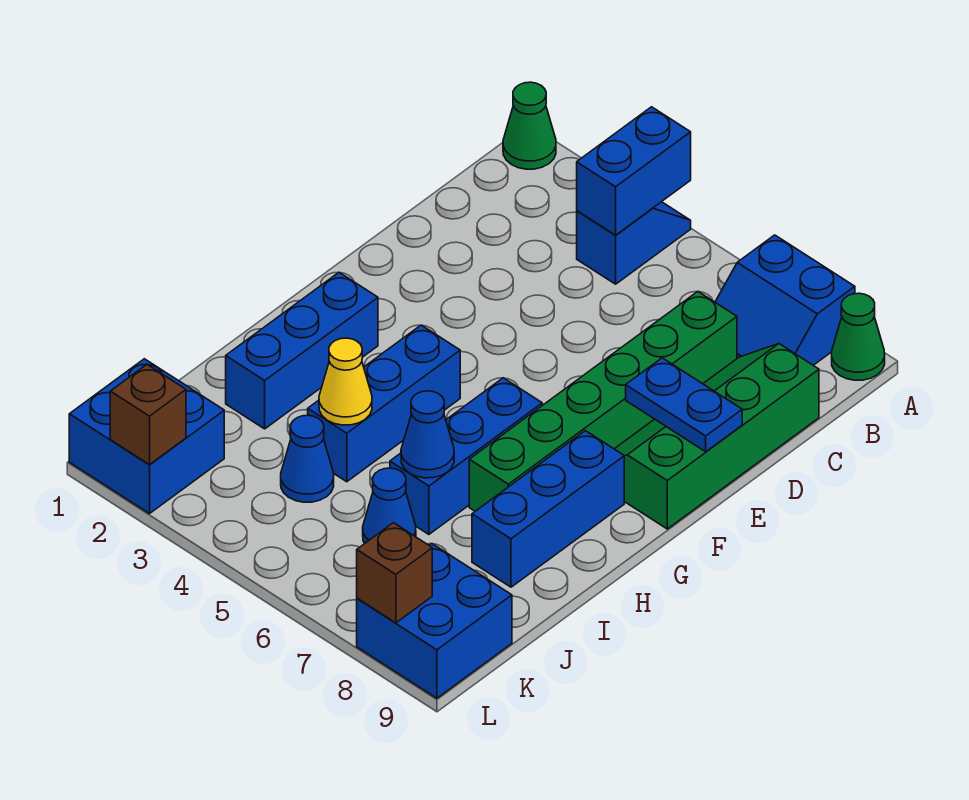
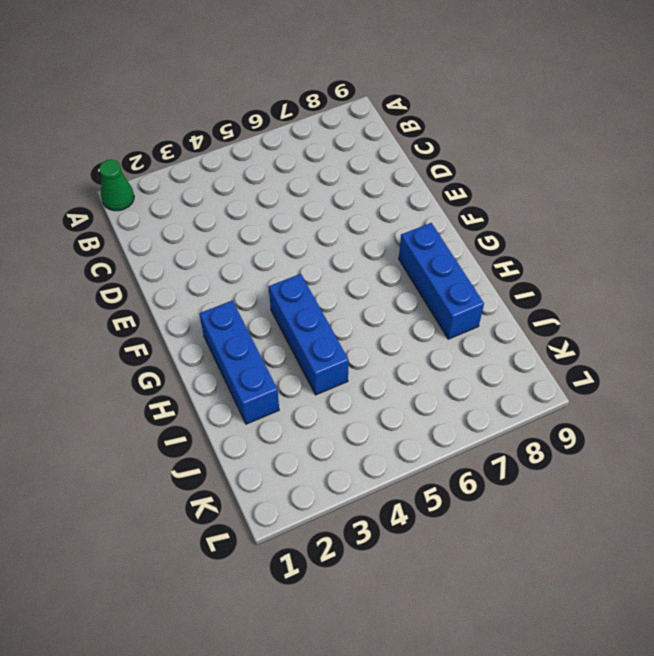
none -> blue 1x2 slope [577,202,691,284]
none -> blue 2x2 slope [715,235,855,365]
none -> green 1x1 cone [832,293,885,380]

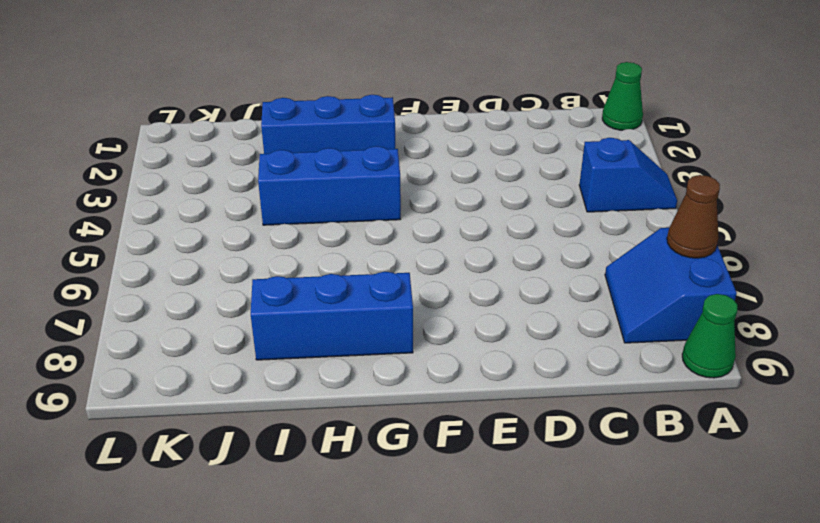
brown 1x1 cone [667,175,720,258] -> none
none -> green 1x6 brick [469,292,737,511]
none -> green 2x4 slope [615,344,819,529]
none -> blue 1x3 brick [390,378,542,534]

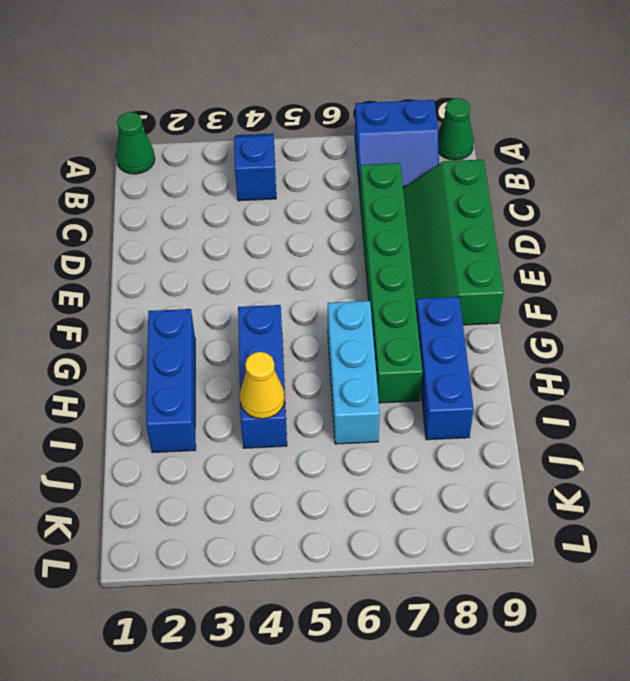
cyan 1x3 brick [328,301,380,444] -> blue 1x3 brick [390,378,542,534]
none -> blue 1x1 cone [281,415,334,502]
none -> blue 1x1 cone [363,468,416,543]
none -> blue 2x2 brick [69,359,224,514]

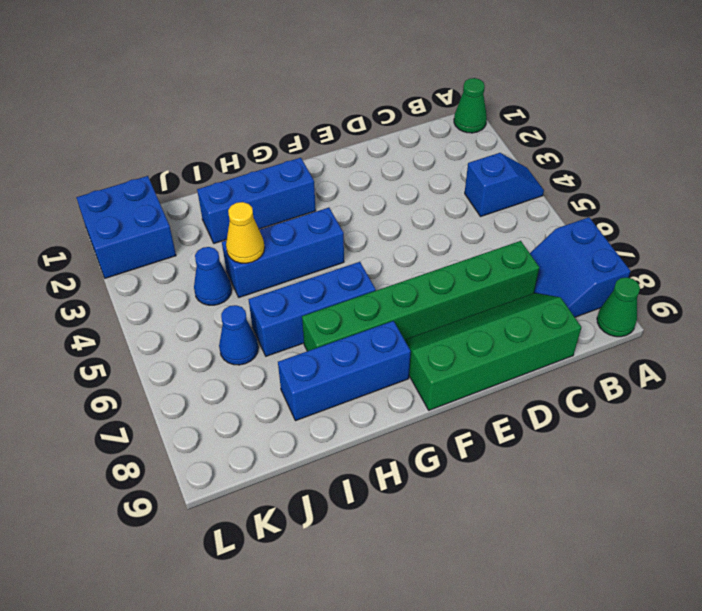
none -> blue 2x2 brick [357,544,512,698]
none -> blue 1x2 brick [577,107,691,235]
none -> blue 1x2 plate [626,358,742,452]

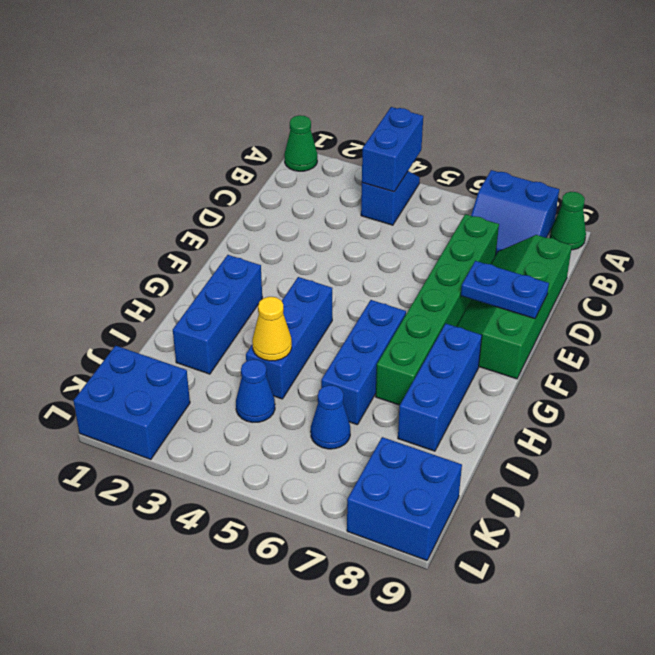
none -> blue 1x1 cone [401,391,454,478]
none -> brown 1x1 brick [110,365,186,465]
none -> brown 1x1 brick [357,523,432,623]

